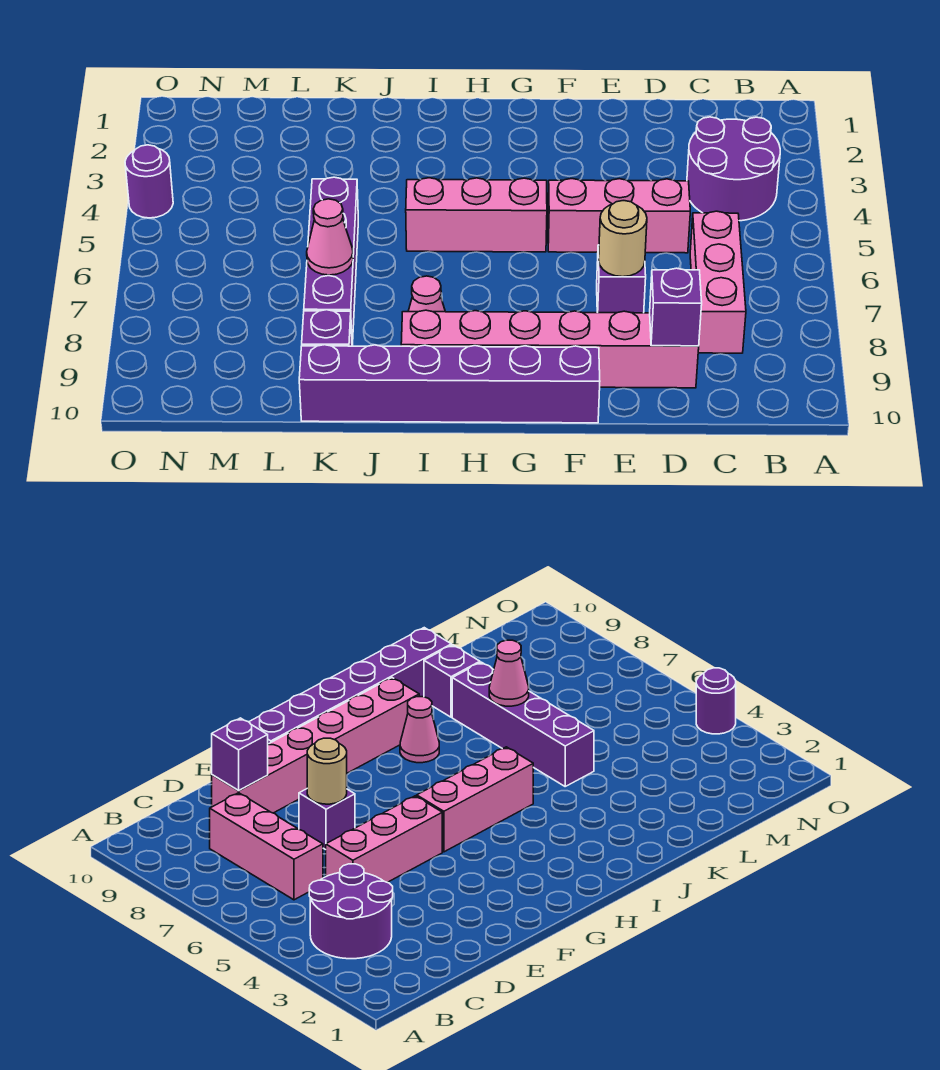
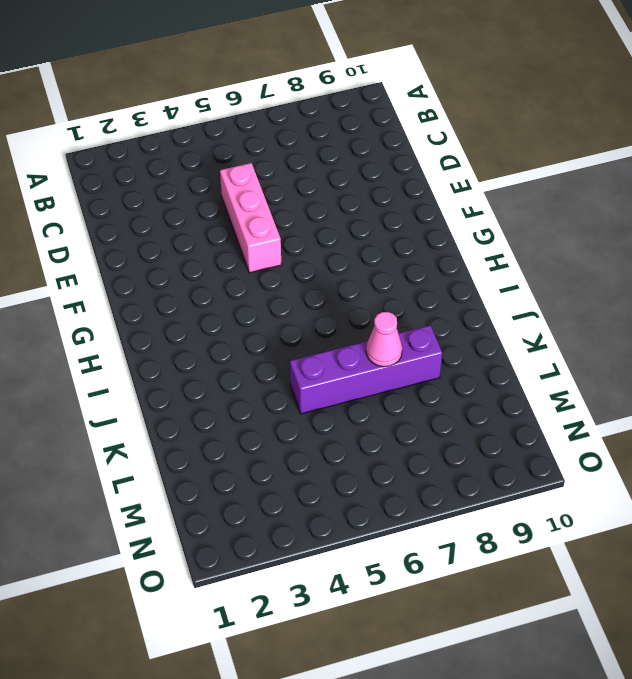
none -> purple 2x2 round brick [687,117,780,221]
none -> pink 1x3 brick [690,211,746,353]
none -> pink 1x6 brick [401,310,699,388]

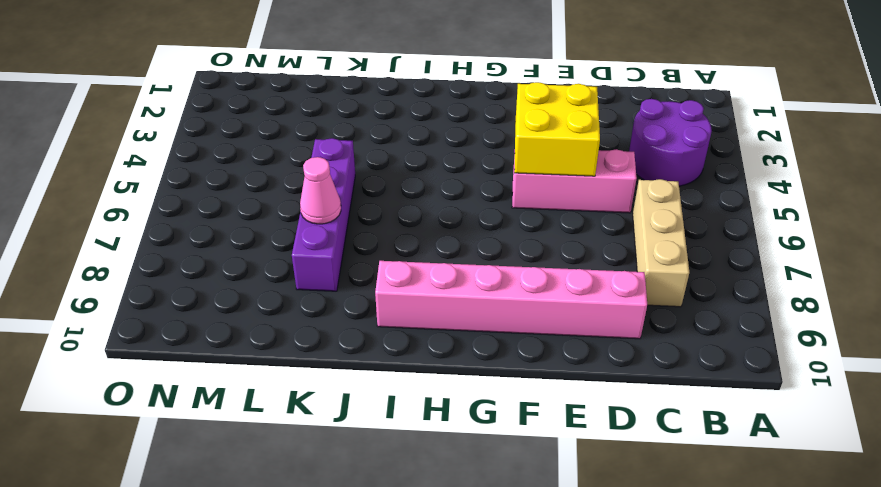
tan 1x3 brick [633,179,689,307] -> pink 1x3 brick [690,211,746,353]
yellow 2x2 brick [514,82,600,176] -> none
none -> purple 1x1 brick [597,245,646,313]
none -> purple 1x6 brick [299,345,600,423]
none -> pink 1x3 brick [406,178,547,252]

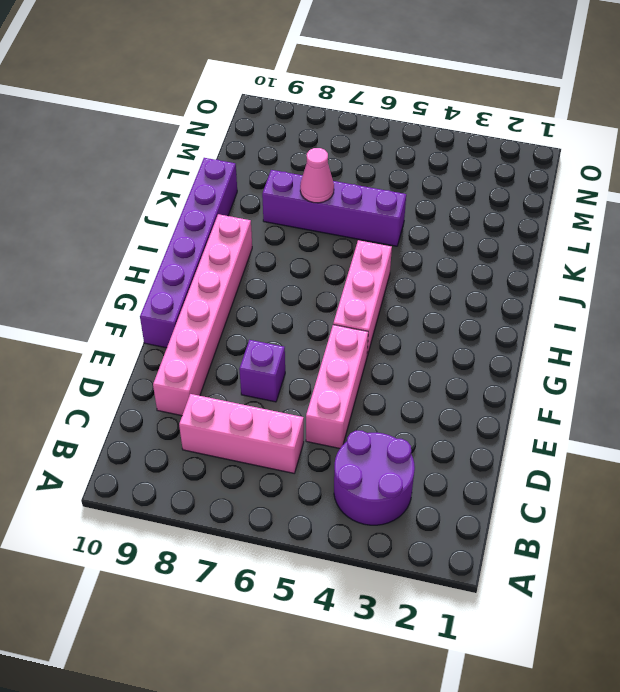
none -> pink 1x1 cone [408,276,445,312]
none -> purple 1x1 brick [302,310,352,346]
none -> purple 1x1 round brick [125,145,173,218]

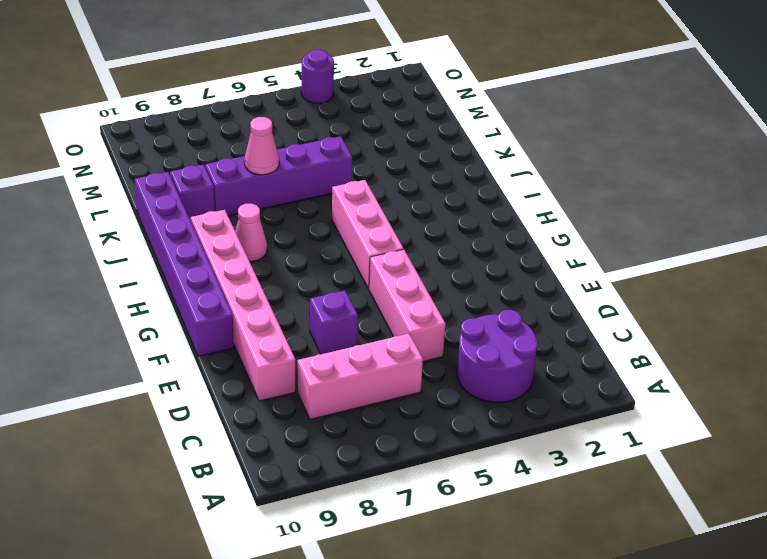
none -> purple 1x1 brick [650,268,702,346]
none -> tan 1x1 round brick [599,201,647,277]

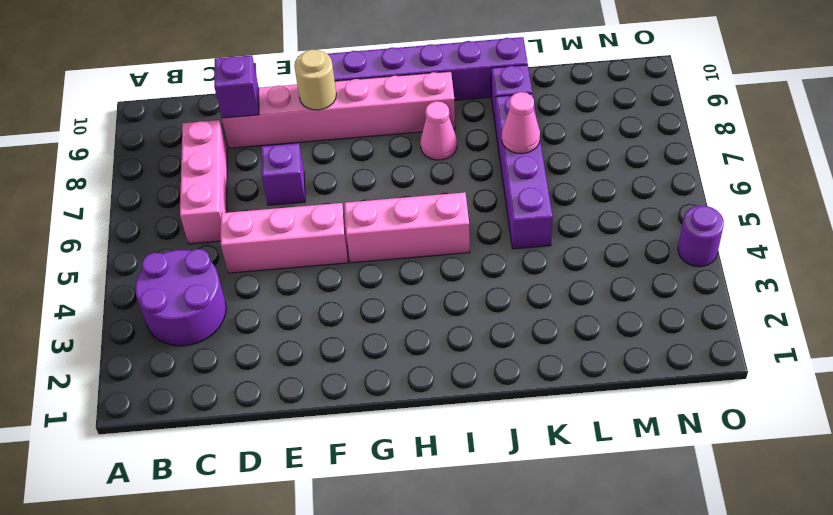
tan 1x1 round brick [294,50,336,110] -> tan 1x1 round brick moved to [599,201,647,277]

